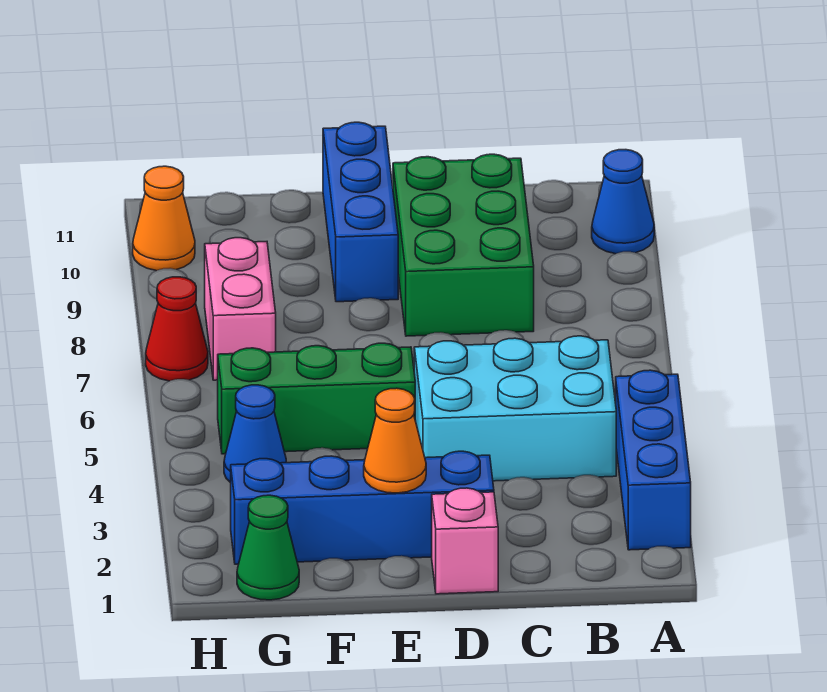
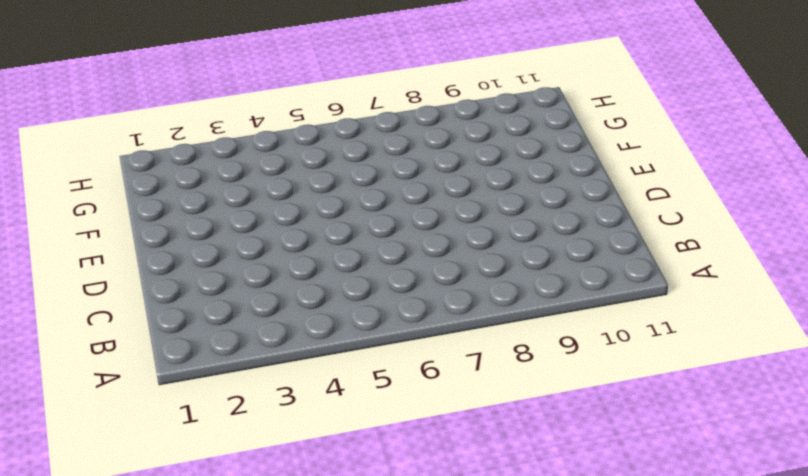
none -> blue 1x3 brick [616,370,691,550]
none -> blue 1x1 cone [592,150,654,254]
none -> cyan 2x3 brick [414,336,616,481]

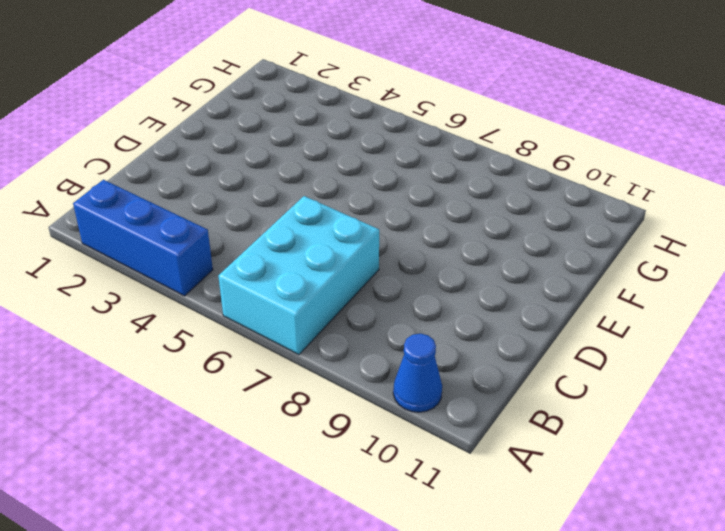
cyan 2x3 brick [218,196,379,355] -> cyan 2x3 brick moved to [414,336,616,481]
none -> green 2x3 brick [393,154,534,336]
none -> pink 1x1 brick [432,488,498,594]
none -> blue 1x4 brick [231,451,494,564]

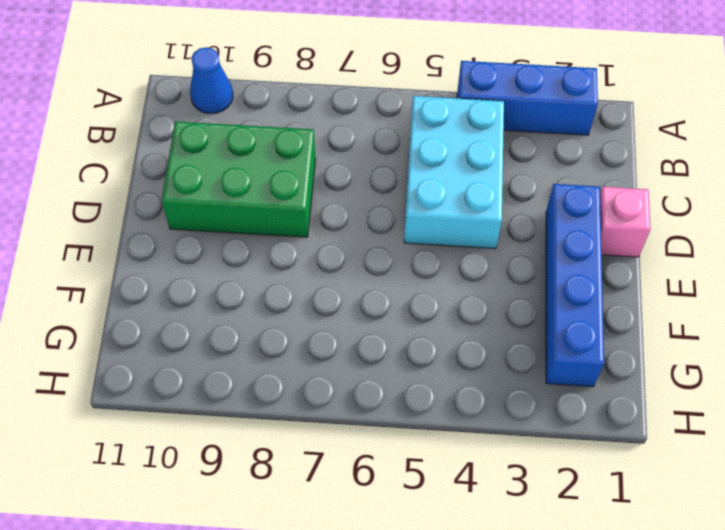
none -> green 1x3 brick [218,343,415,454]
none -> blue 1x3 brick [323,122,398,302]
none -> green 1x1 cone [237,495,299,600]

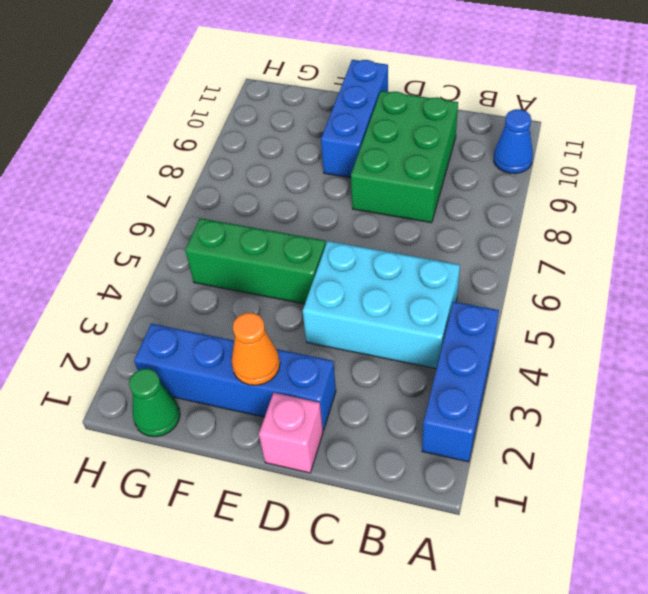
none -> blue 1x1 cone [224,385,286,483]
none -> pink 1x2 brick [205,238,276,380]
none -> red 1x1 cone [146,277,208,381]

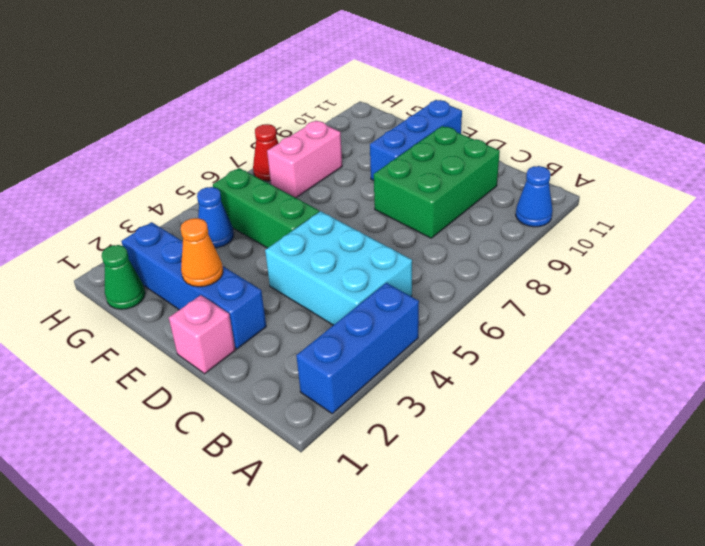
none -> orange 1x1 cone [133,166,195,271]

